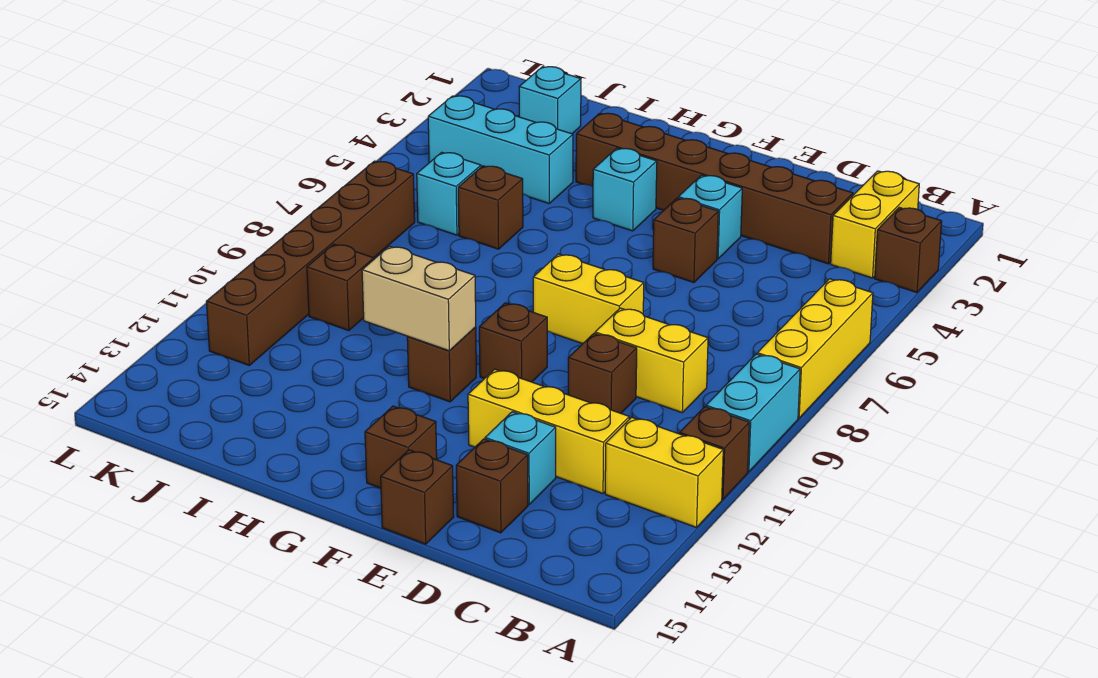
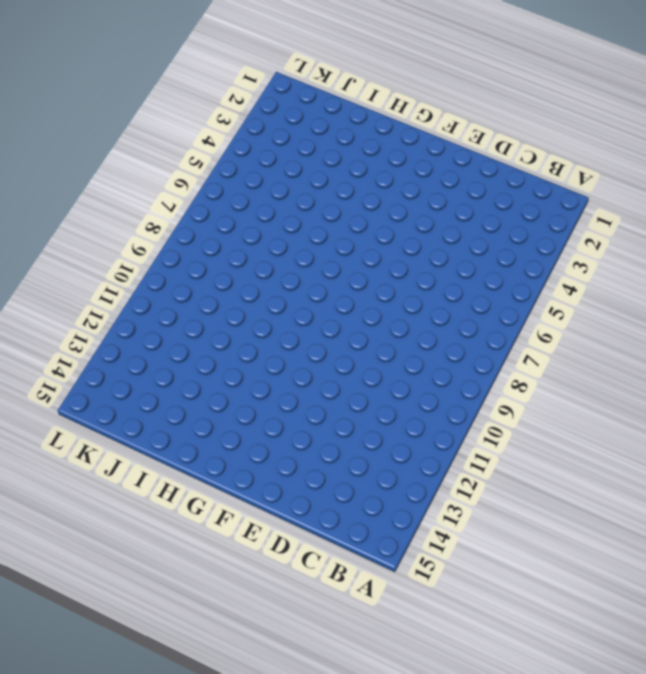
none -> brown 1x1 brick [875,207,942,292]
none -> yellow 1x3 brick [757,279,873,418]
none -> cyan 1x2 brick [706,354,800,472]

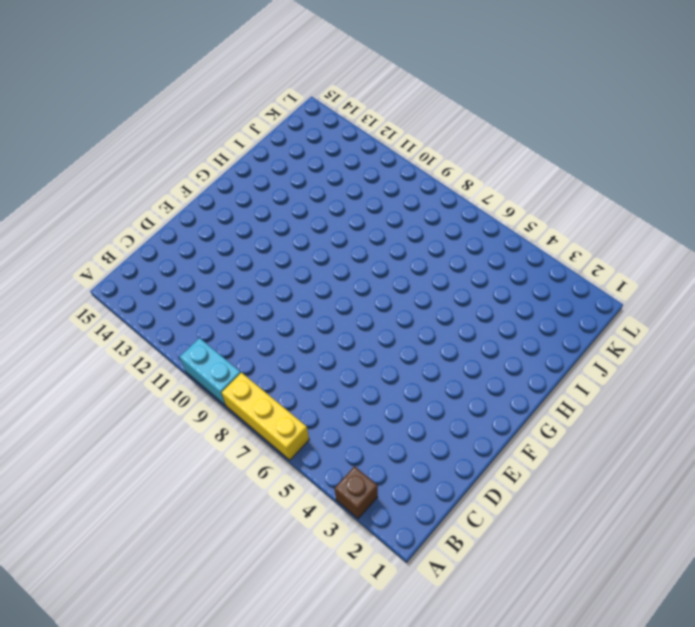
none -> brown 1x1 brick [680,407,750,499]
none -> yellow 1x2 brick [605,417,723,528]
none -> yellow 1x2 brick [831,171,919,278]

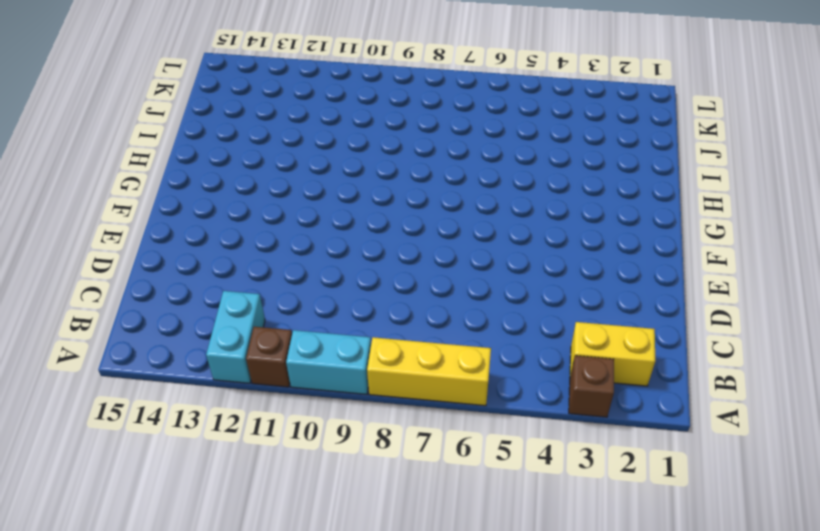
cyan 1x2 brick [206,291,265,383] -> yellow 1x2 brick [605,417,723,528]
none -> brown 1x6 brick [576,113,853,264]
none -> yellow 1x2 brick [595,308,708,413]
none -> yellow 1x3 brick [468,369,629,494]

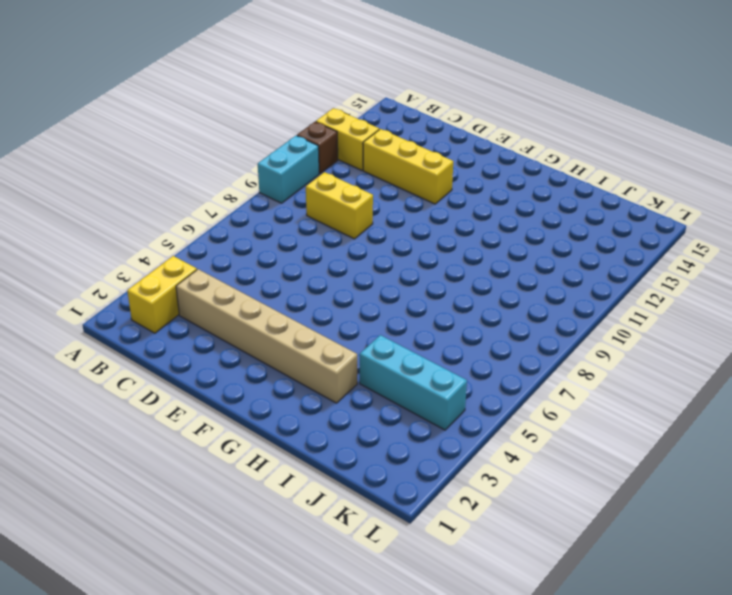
tan 1x6 brick [176,269,357,403] -> brown 1x6 brick [576,113,853,264]
none -> brown 1x1 brick [875,207,942,292]
none -> yellow 1x3 brick [757,279,873,418]
none -> brown 1x1 brick [568,333,637,413]

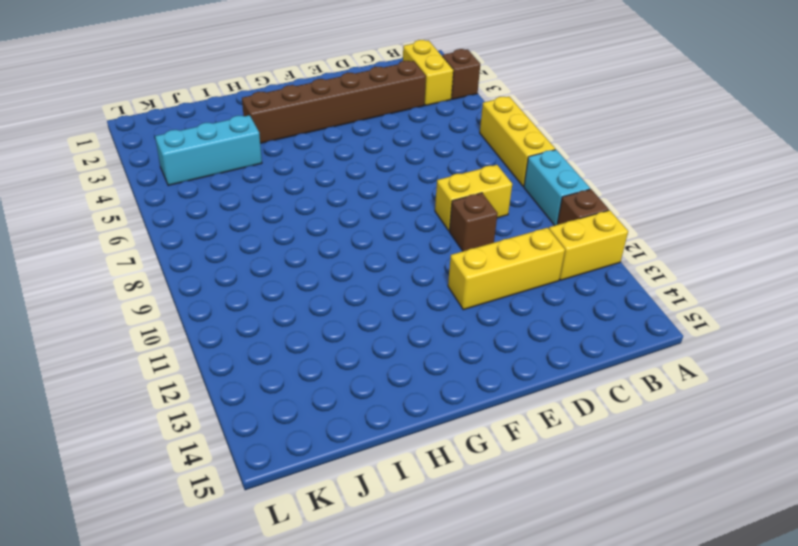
none -> cyan 1x1 brick [485,412,556,505]
none -> brown 1x1 brick [456,439,528,533]
none -> cyan 1x1 brick [678,175,742,259]

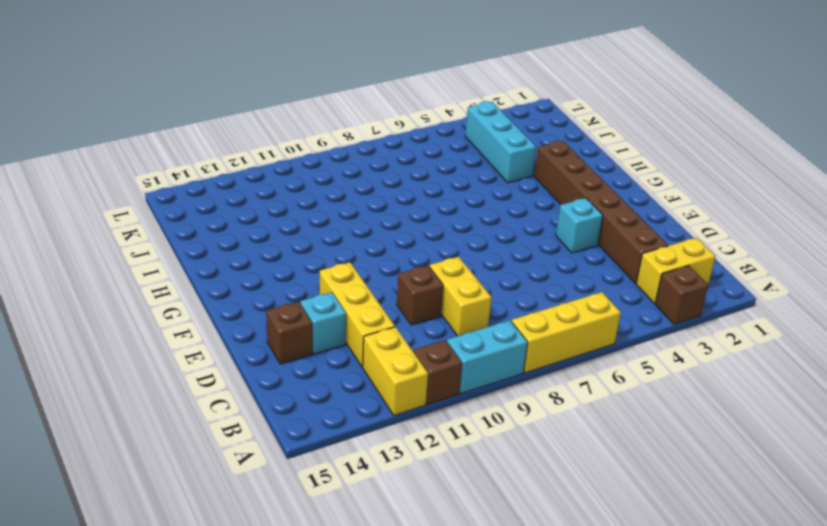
none -> brown 1x1 brick [653,198,718,283]
none -> yellow 1x2 brick [533,254,644,344]
none -> brown 1x1 brick [381,450,454,544]

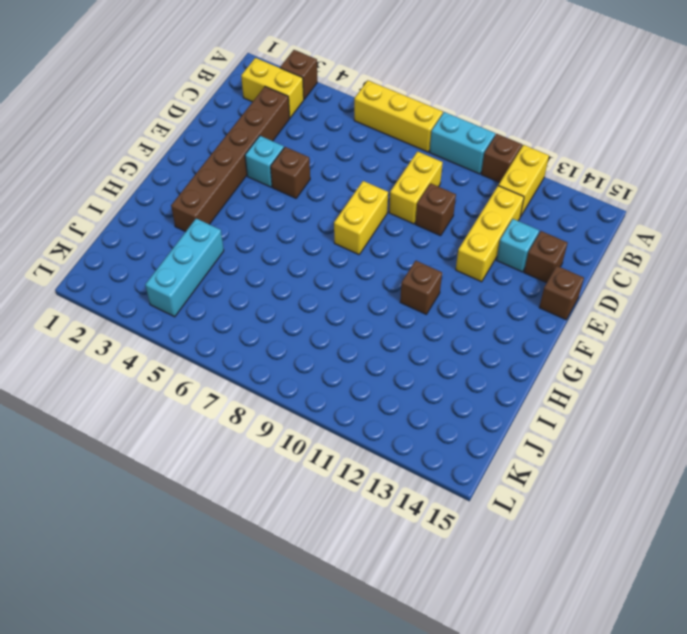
none -> brown 1x1 brick [479,303,547,382]
none -> brown 1x1 brick [365,406,437,488]
none -> cyan 1x1 brick [593,148,657,231]

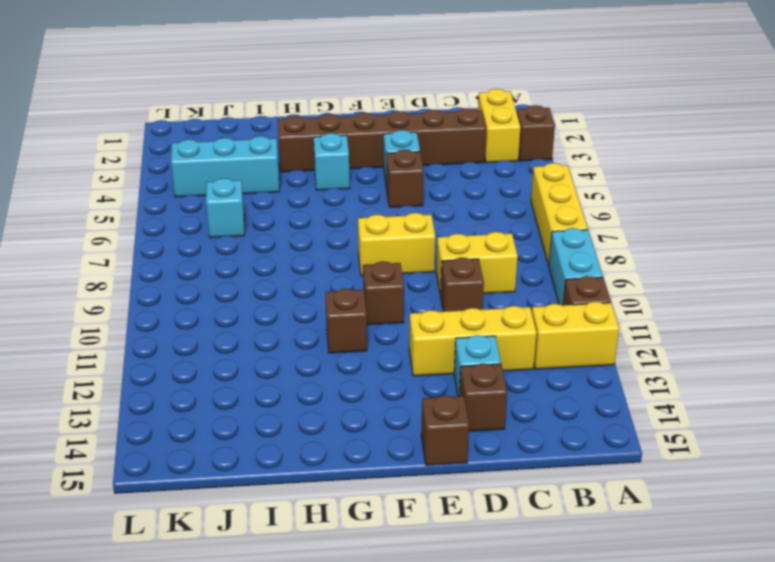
none -> brown 1x1 brick [365,406,437,488]
none -> brown 1x1 brick [458,166,523,249]
none -> cyan 1x1 brick [519,67,581,134]

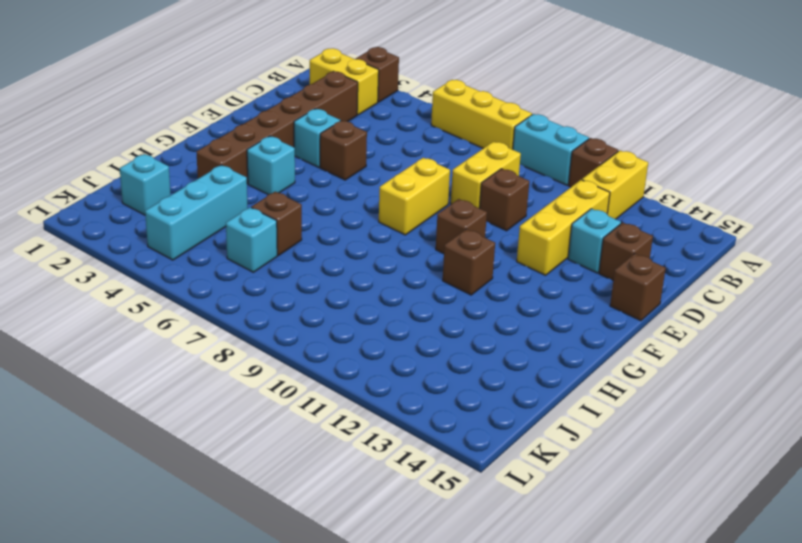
none -> brown 1x1 brick [365,406,437,488]
none -> brown 1x1 brick [307,244,374,331]
none -> brown 1x6 brick [206,161,415,365]

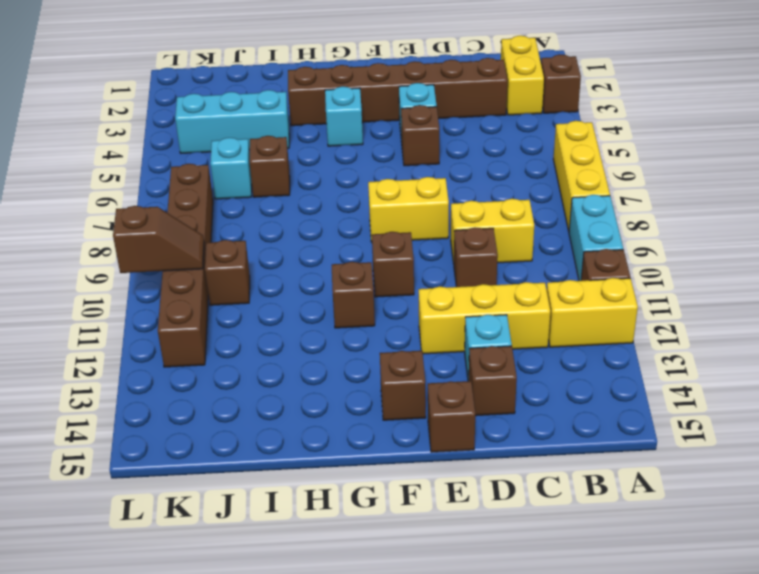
brown 1x2 slope [113,206,204,273] -> none
none -> cyan 1x1 brick [519,67,581,134]
none -> tan 1x2 brick [362,246,476,351]

